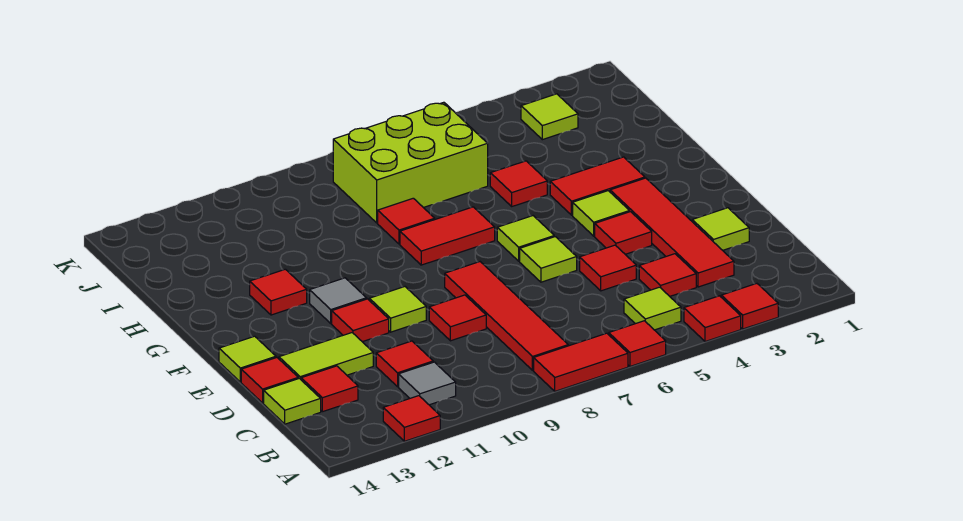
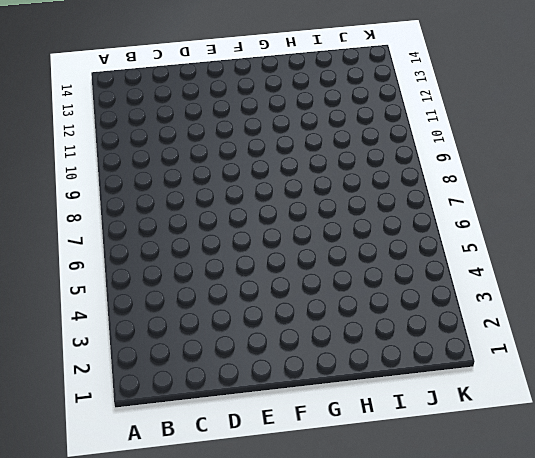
none -> red 1x1 tile [721,284,778,329]
none -> red 1x1 tile [684,296,741,342]
none -> red 1x1 tile [609,321,666,366]
none -> red 1x2 tile [534,333,628,391]

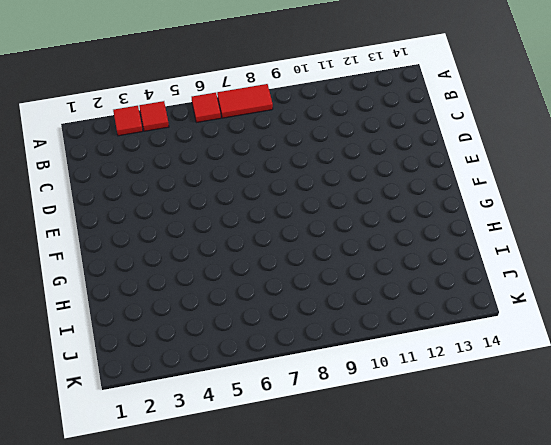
none -> red 1x1 tile [383,396,440,441]
none -> lime 1x1 tile [624,287,681,330]
none -> red 1x4 tile [445,262,568,370]
none -> grey 1x1 tile [399,362,456,405]

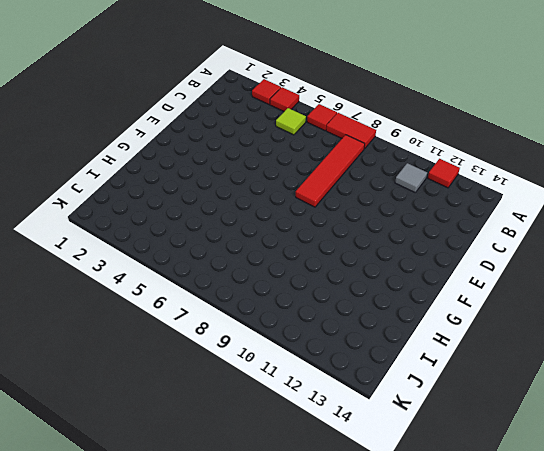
none -> red 1x4 tile [610,178,734,287]
none -> red 1x1 tile [639,254,696,296]
none -> red 1x1 tile [376,341,433,387]
none -> red 1x1 tile [301,366,358,412]

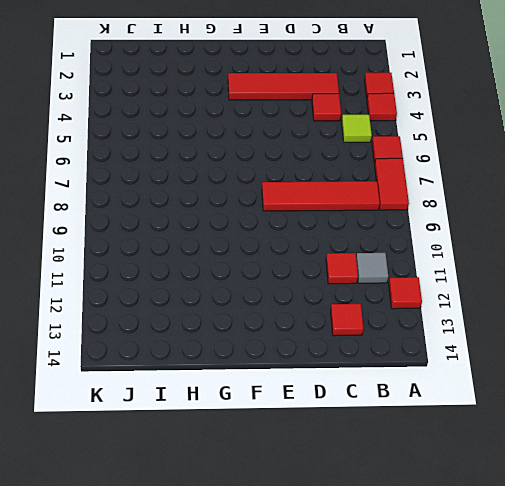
none -> lime 1x1 tile [264,378,321,424]
none -> lime 1x1 tile [692,208,749,250]
none -> red 1x1 tile [580,245,636,291]
none -> red 1x1 tile [429,295,486,341]

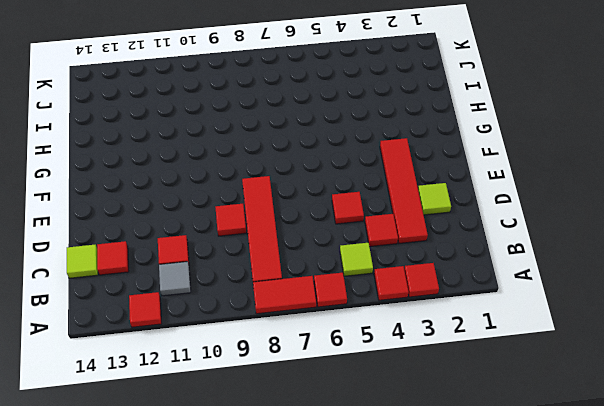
none -> lime 1x2 tile [279,333,373,379]
none -> red 1x1 tile [241,358,298,403]
none -> red 1x1 tile [595,212,652,254]
none -> lime 1x1 tile [520,237,577,282]

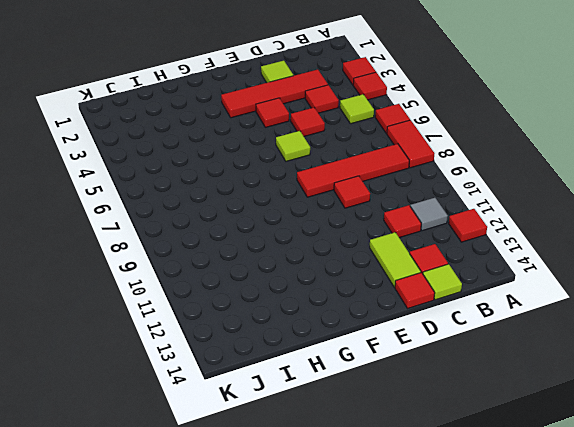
none -> lime 1x1 tile [369,287,426,332]
none -> red 1x1 tile [332,299,389,342]
none -> lime 1x1 tile [219,336,276,382]
none -> lime 1x1 tile [573,191,630,236]

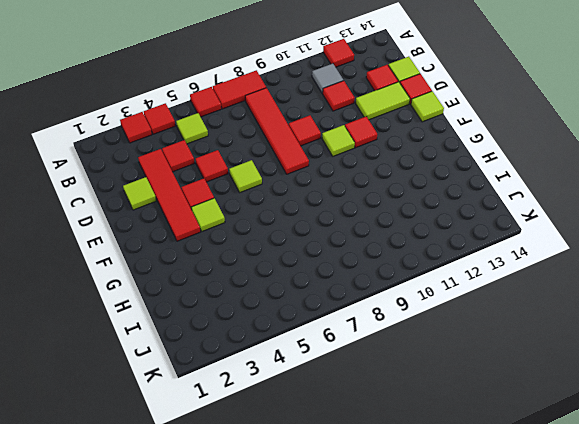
none -> lime 1x1 tile [497,216,554,261]
none -> grey 1x1 tile [310,278,367,323]
none -> red 1x2 tile [550,157,645,215]
none -> red 1x2 tile [400,207,495,265]

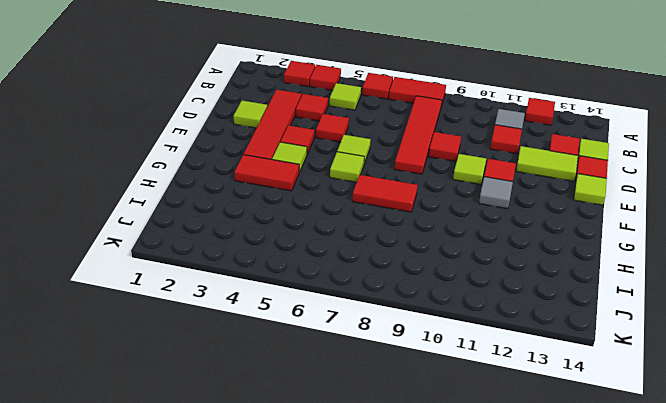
none -> red 1x1 tile [250,269,307,315]
none -> red 1x1 tile [490,161,547,206]
none -> red 1x1 tile [378,198,435,244]
none -> lime 2x3 brick [333,102,488,223]

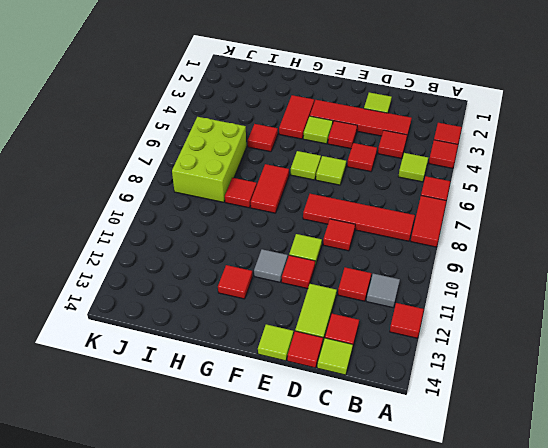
none -> lime 1x1 tile [521,94,578,140]

